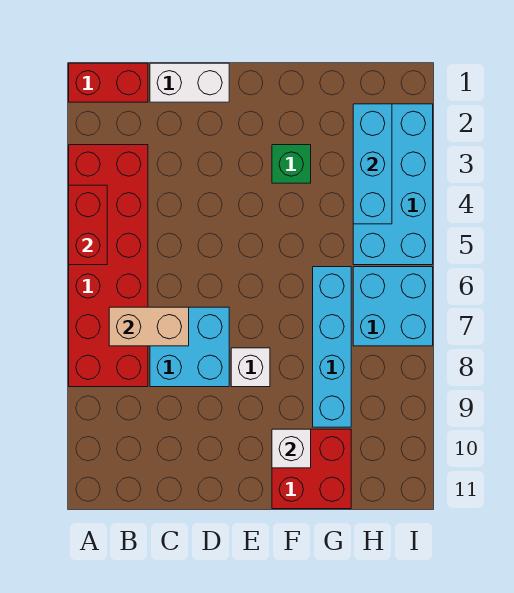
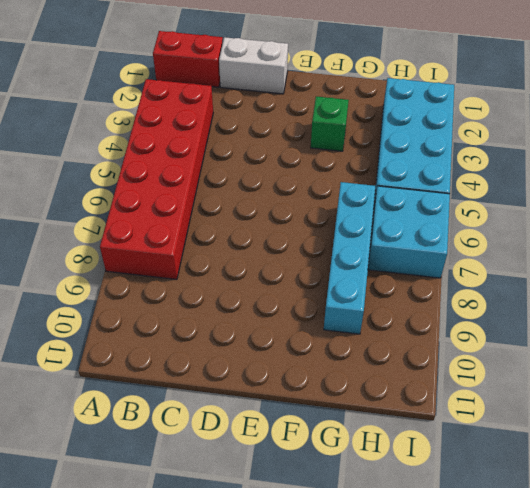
none -> cyan 2x2 brick [150,307,229,387]
none -> white 1x1 brick [231,348,270,387]
none -> red 2x2 brick [272,429,351,509]

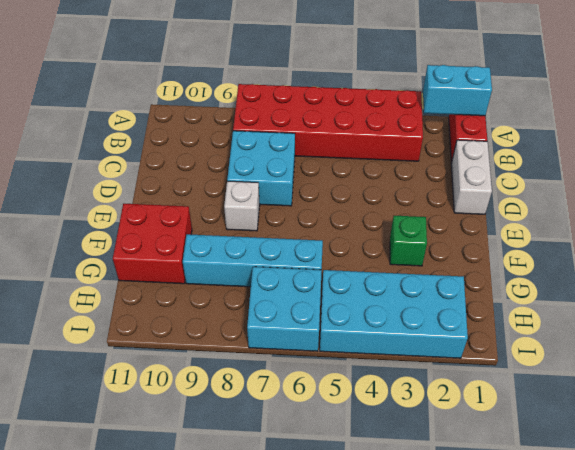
cyan 1x2 brick [423,65,492,116] -> none
none -> red 1x2 brick [69,185,107,265]
none -> tan 1x2 brick [109,307,189,346]
none -> white 1x1 brick [272,429,311,468]

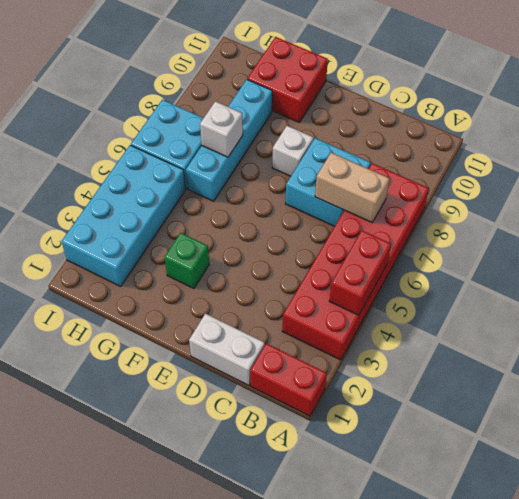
white 1x1 brick [200,101,243,157] -> white 1x1 brick moved to [272,429,311,468]
none -> cyan 1x3 brick [353,104,392,224]

